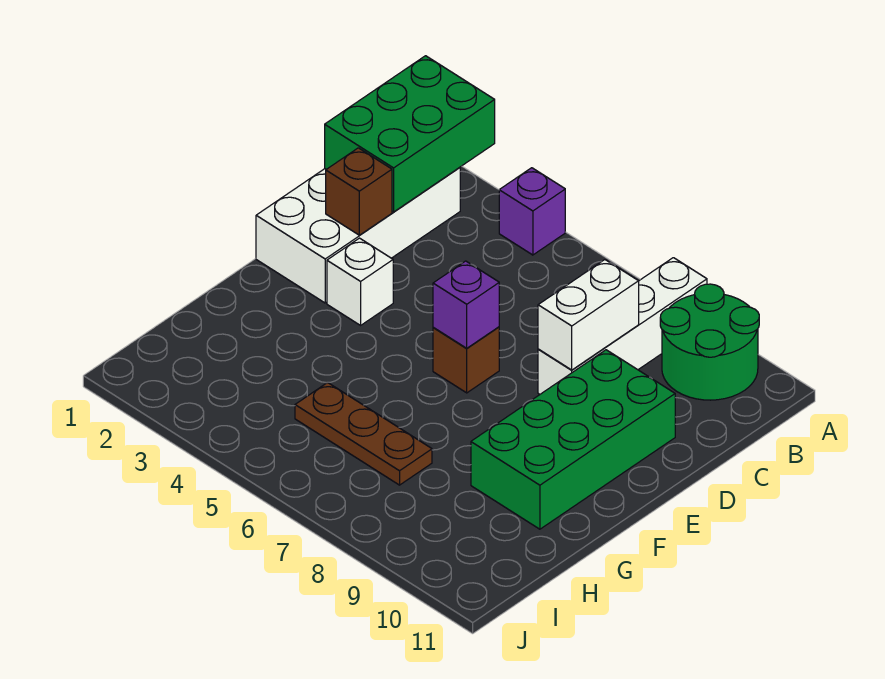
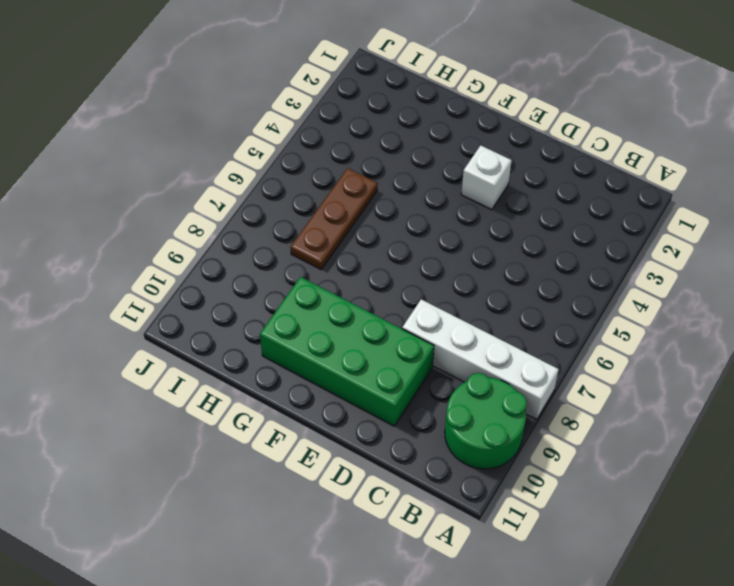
none -> purple 1x1 brick [499,168,565,255]
none -> white 2x4 brick [256,167,460,303]
none -> brown 1x1 brick [433,327,499,393]

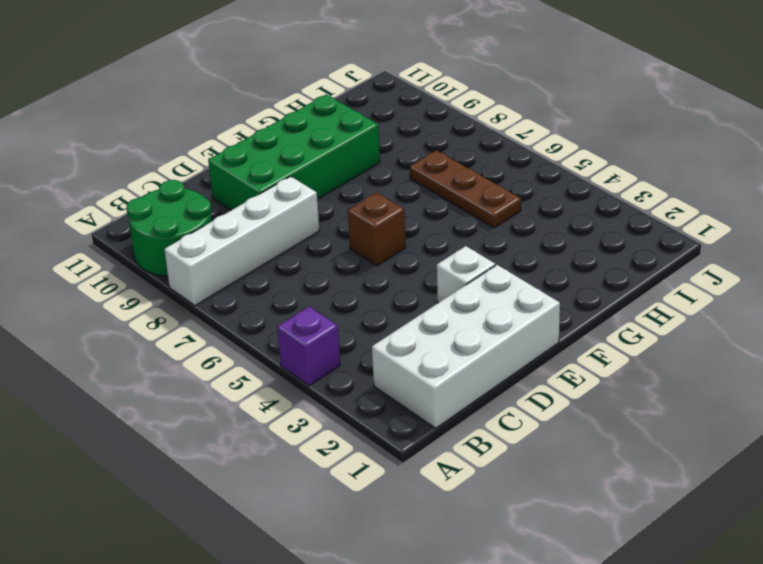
none -> green 2x3 brick [325,56,495,212]
none -> white 1x2 brick [538,260,639,370]
none -> brown 1x1 brick [326,148,392,235]

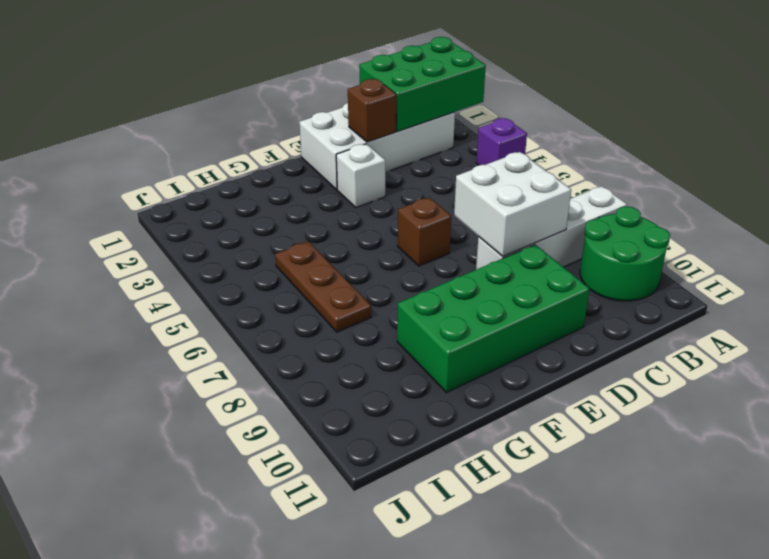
white 2x2 brick [454,152,571,256] -> white 1x2 brick [538,260,639,370]
none -> purple 1x1 brick [433,261,499,348]

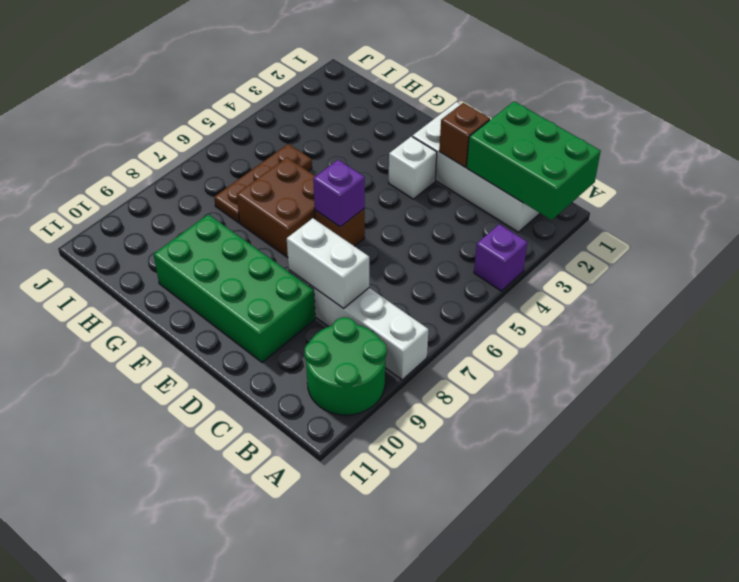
brown 2x2 brick [237,158,315,257] -> none

